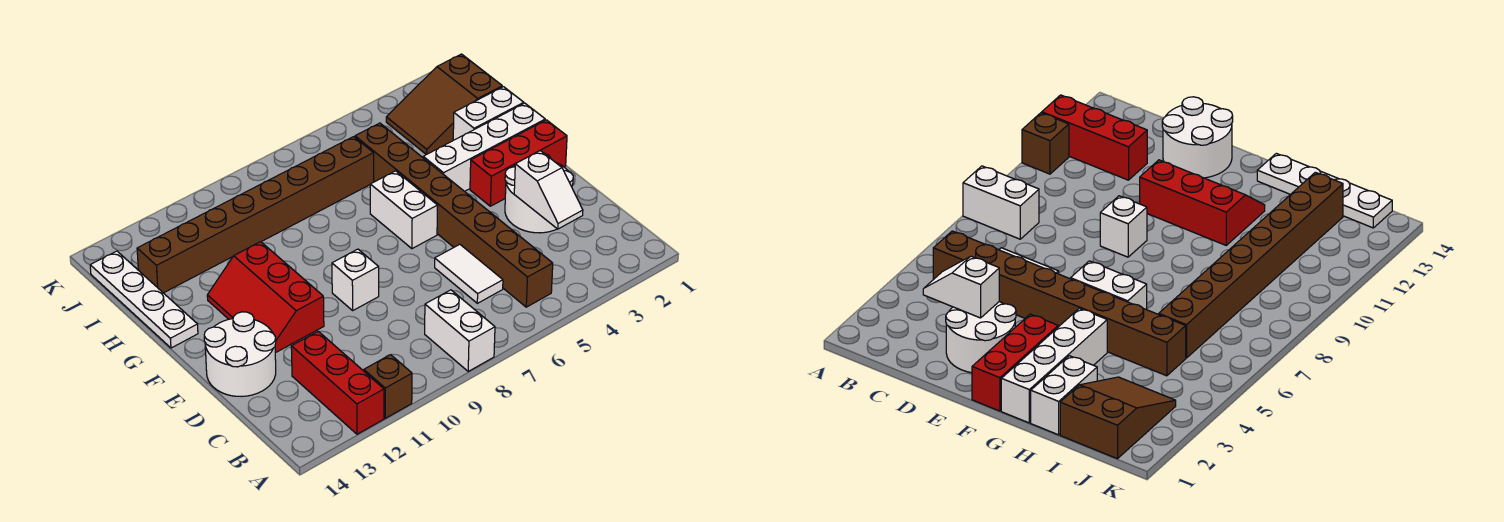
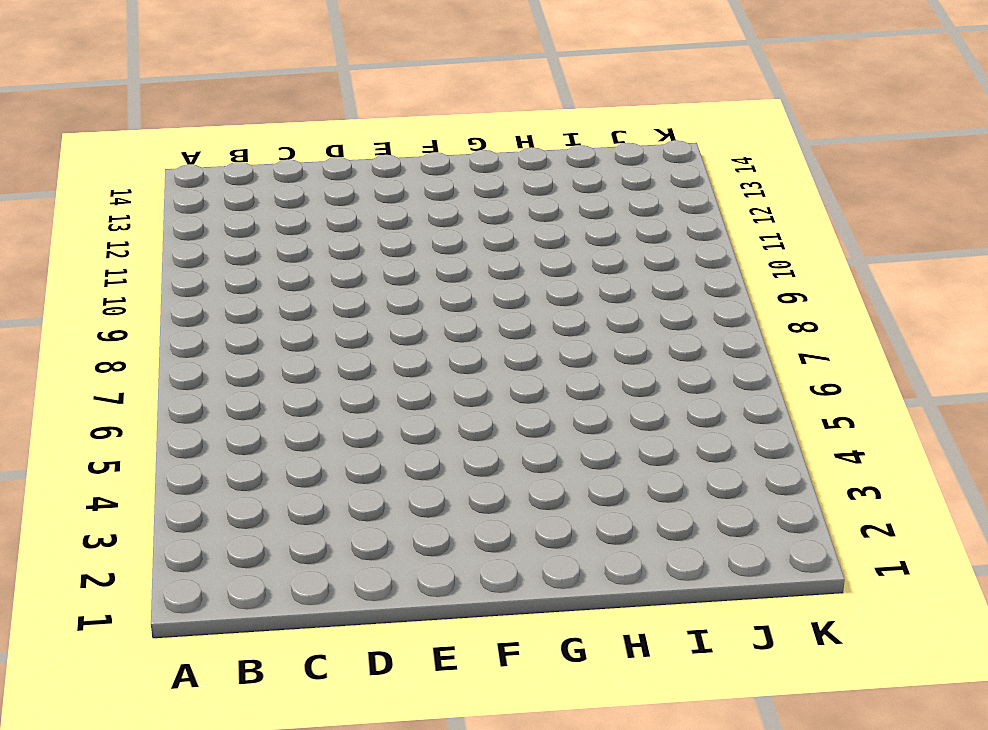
none -> white 1x2 brick [425,290,495,371]
none -> brown 1x1 brick [364,355,412,418]
none -> red 1x3 brick [291,331,384,434]

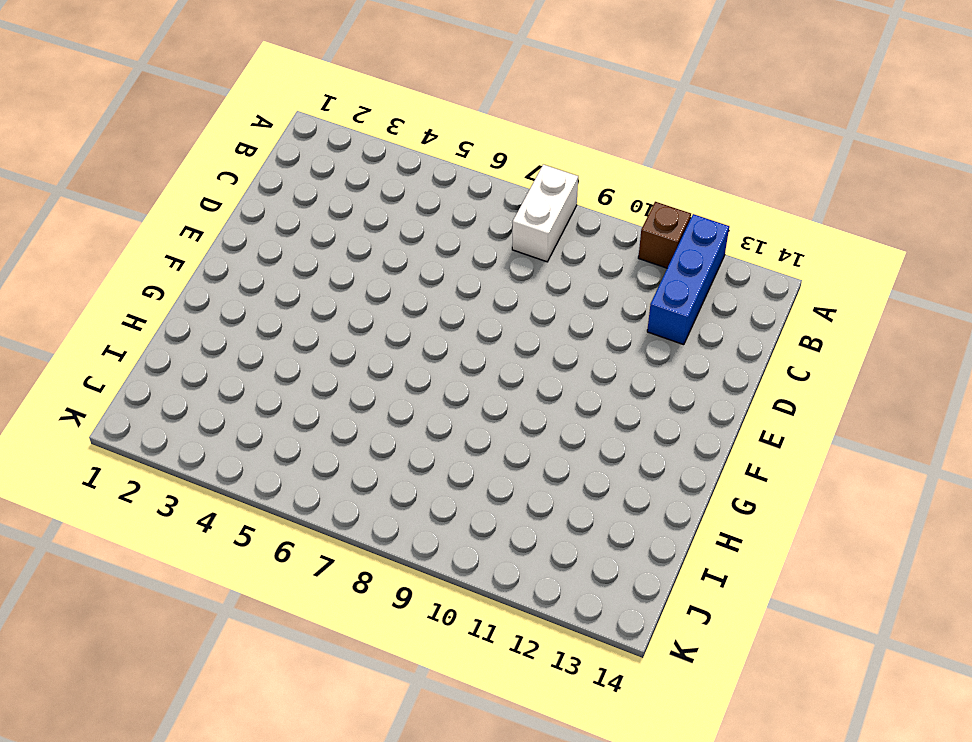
blue 1x3 brick [647,214,729,345] -> red 1x3 brick [291,331,384,434]
none -> brown 1x8 brick [355,123,553,307]
none -> white 1x2 tile [435,244,503,303]
none -> white 2x2 round brick [505,154,573,233]

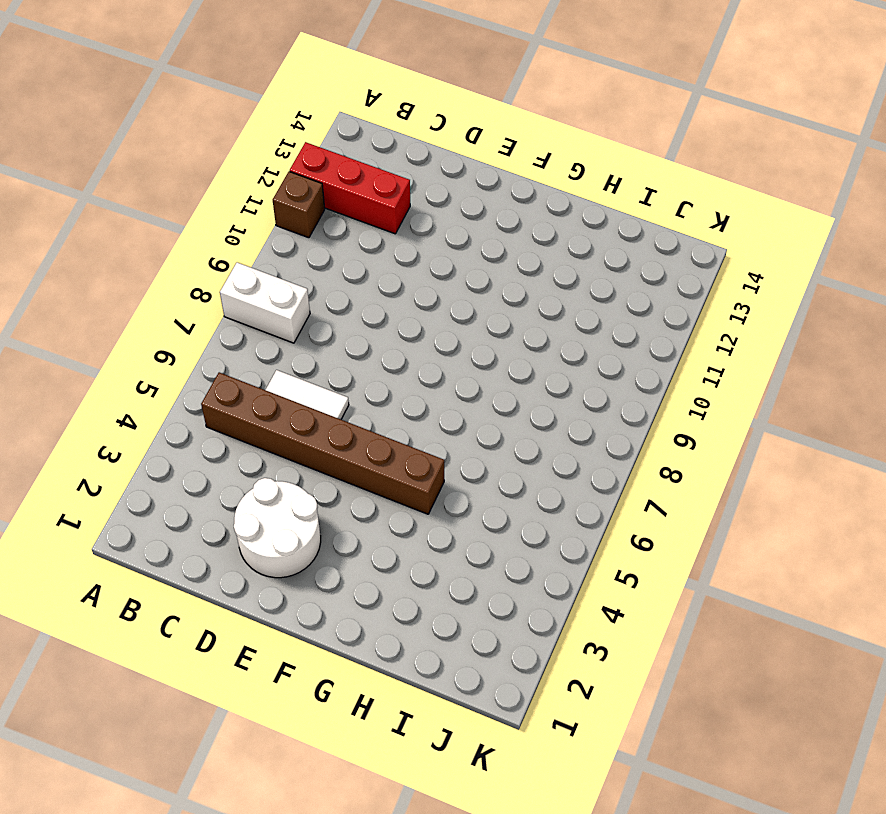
brown 1x6 brick [201,372,444,514] -> brown 1x8 brick [355,123,553,307]
none -> white 2x2 round brick [204,312,276,397]
none -> white 1x1 brick [332,249,379,310]
none -> red 2x3 slope [207,242,324,353]

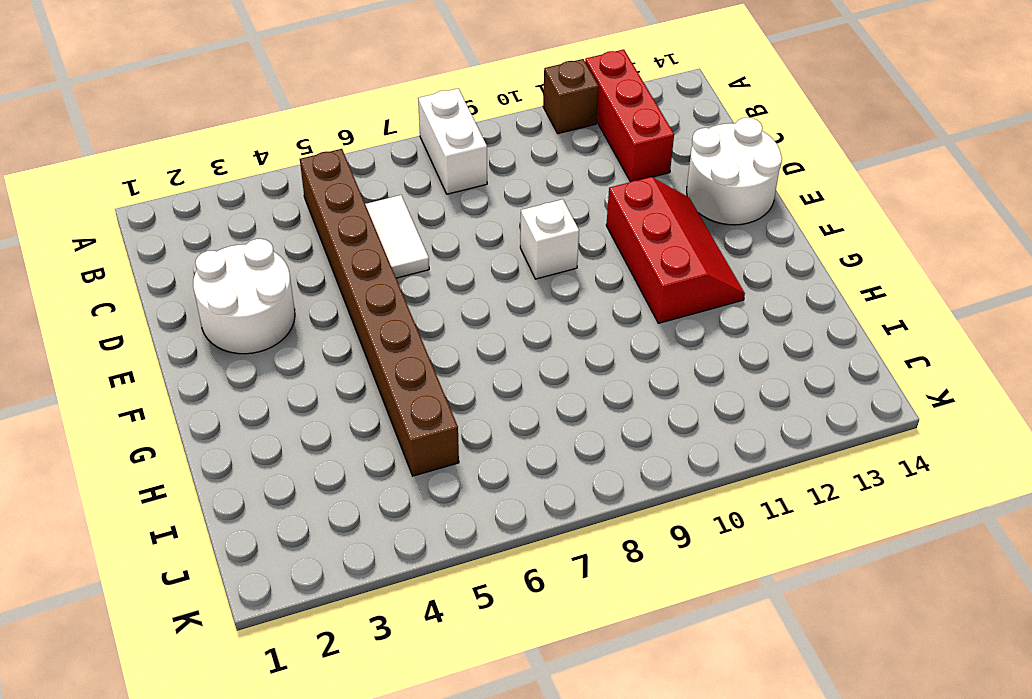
none -> red 1x3 brick [470,120,567,206]
none -> white 1x2 brick [370,171,438,249]
none -> white 1x4 brick [423,103,545,191]

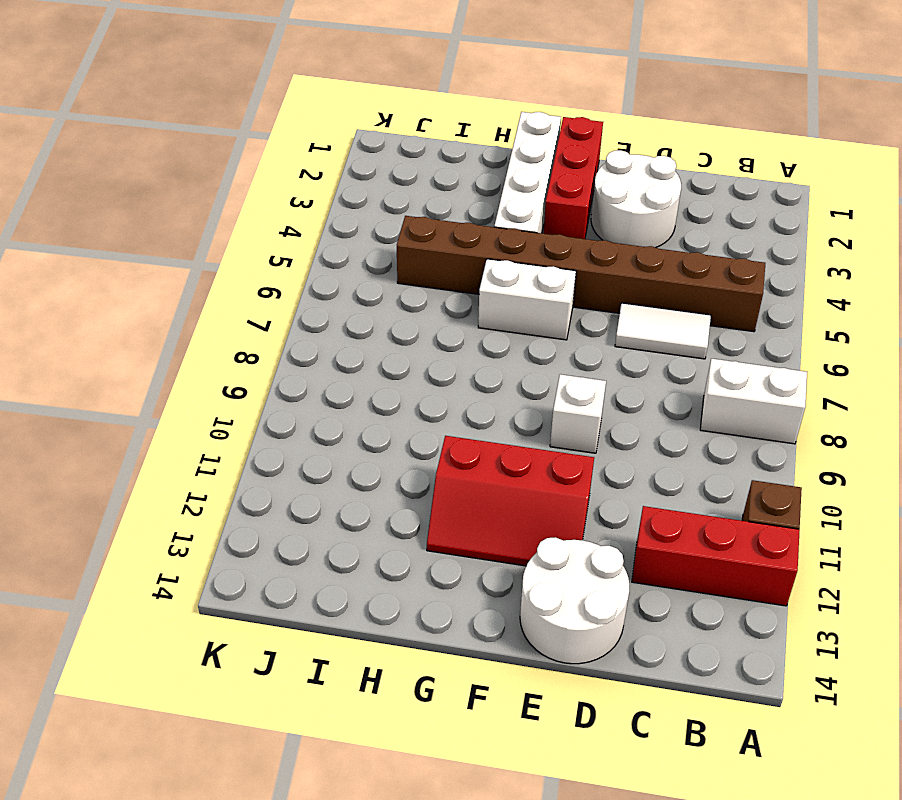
none -> white 1x4 plate [90,251,198,348]
none -> white 1x2 brick [453,87,524,140]
none -> brown 2x3 slope [386,54,502,155]

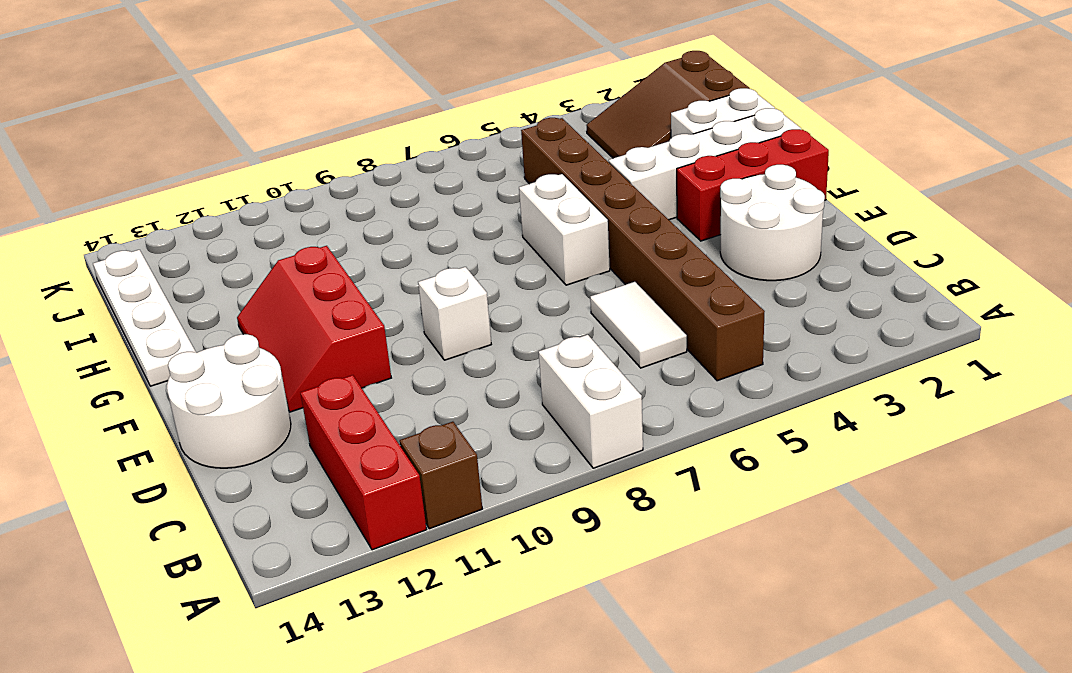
none -> brown 1x8 brick [137,137,374,293]
none -> white 1x2 slope [514,151,583,229]

